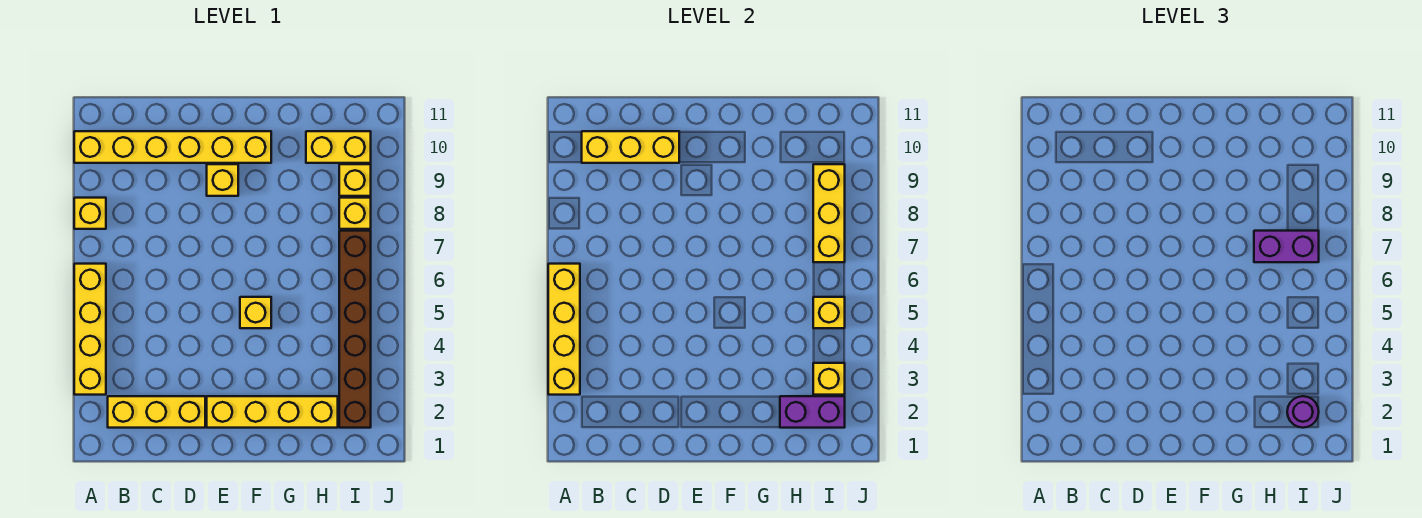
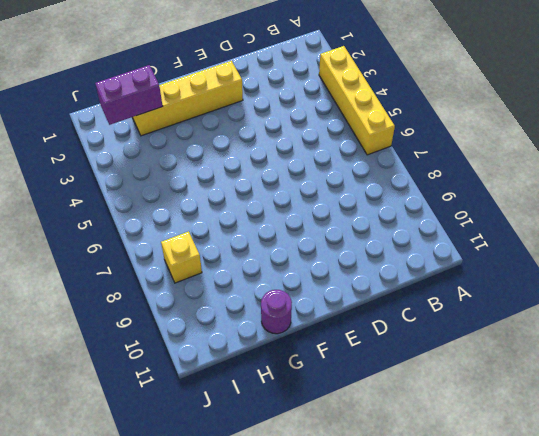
purple 1x1 round brick [261,290,292,334] -> purple 1x1 round brick moved to [1287,396,1319,428]
none -> yellow 1x1 brick [74,198,106,229]
none -> yellow 1x6 brick [74,131,271,163]
none -> yellow 1x3 brick [108,396,205,428]

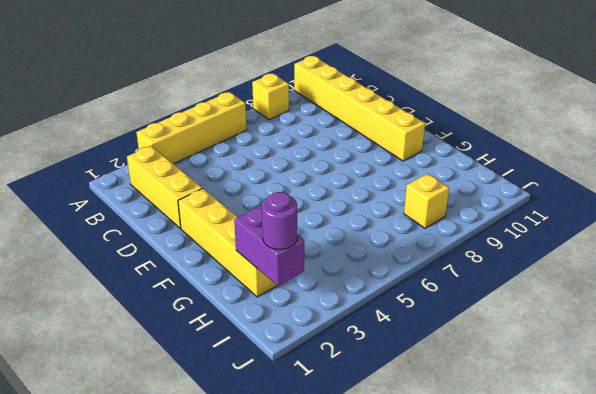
none -> yellow 1x1 brick [207,164,238,196]
none -> yellow 1x1 brick [240,297,271,328]
none -> yellow 1x2 brick [306,131,371,163]

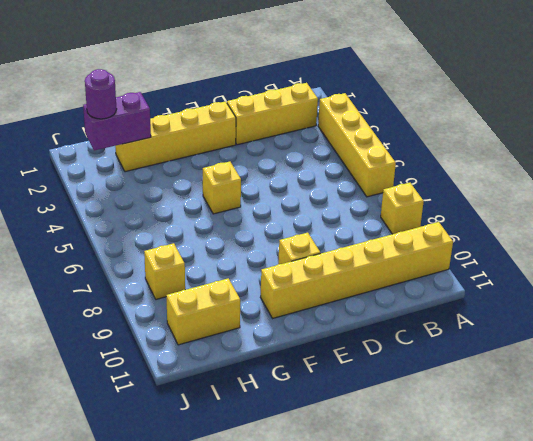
none -> brown 1x6 brick [339,231,371,428]
none -> yellow 1x1 brick [339,164,371,196]
none -> yellow 1x4 brick [548,264,580,395]

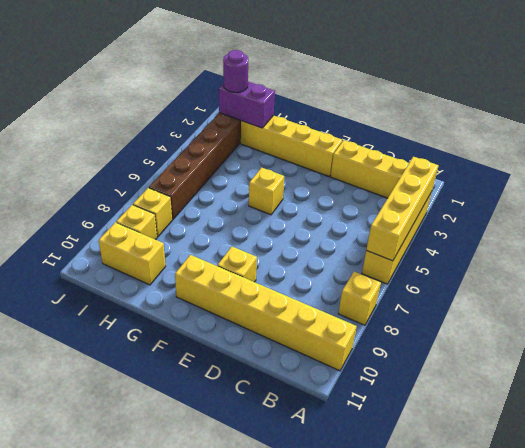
none -> yellow 1x3 brick [582,131,679,163]
none -> yellow 1x1 brick [813,363,845,395]
none -> yellow 1x1 brick [813,297,845,328]

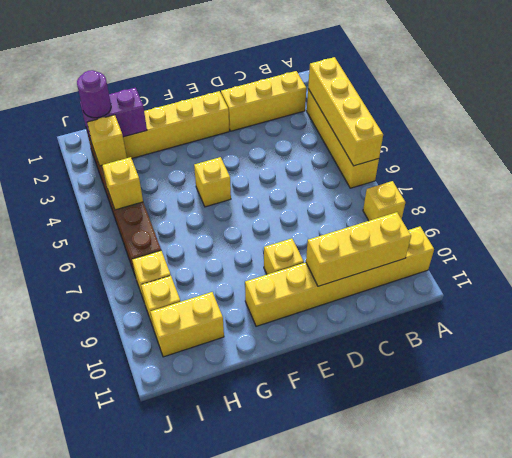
none -> yellow 1x3 brick [813,164,845,262]
none -> purple 1x2 brick [1254,231,1319,262]

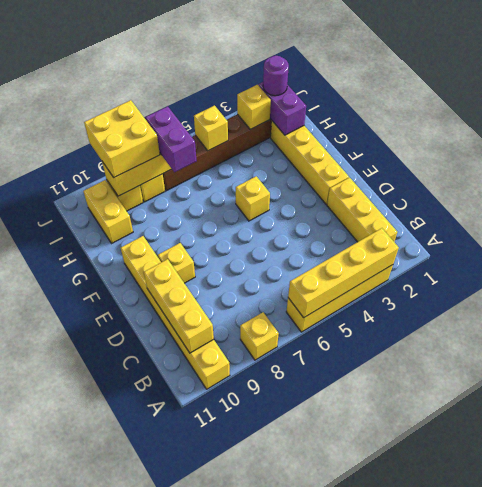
yellow 2x2 brick [84,100,160,177] -> none

